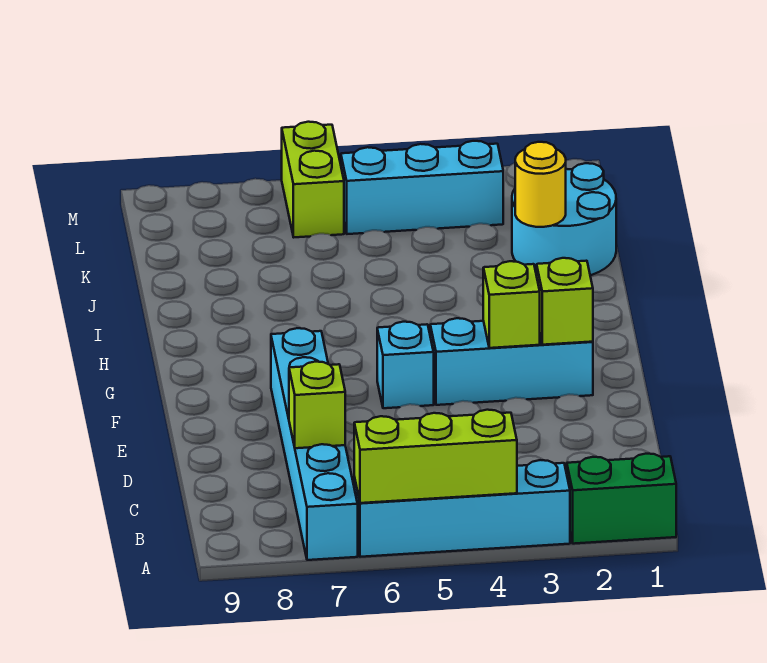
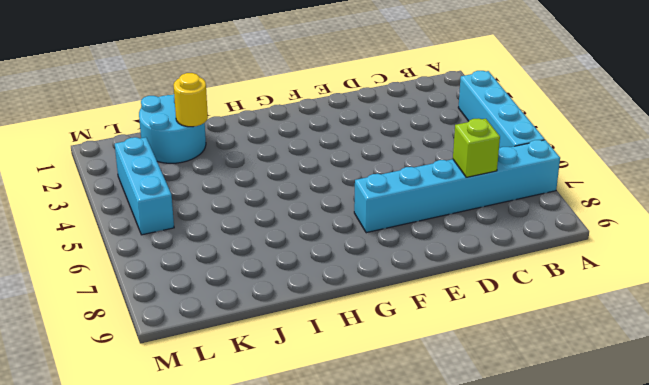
none -> green 1x2 brick [567,454,676,544]
none -> cyan 1x3 brick [430,318,593,405]
none -> cyan 1x1 brick [377,322,434,408]

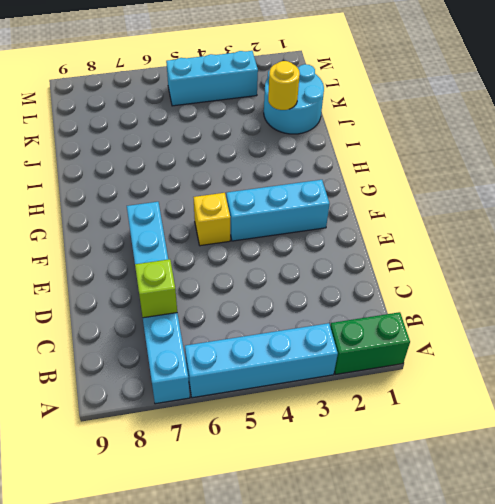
yellow 1x1 brick [194,193,230,246] -> cyan 1x1 brick [377,322,434,408]
none -> lime 1x2 brick [282,122,344,237]
none -> lime 1x3 brick [354,410,517,503]
none -> lime 1x1 brick [537,258,593,345]

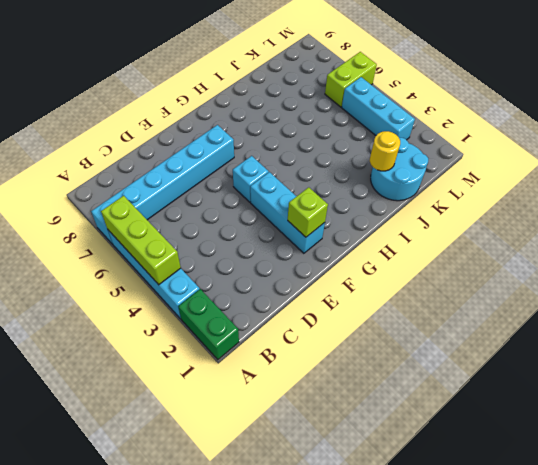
none -> lime 1x1 brick [289,362,345,448]
none -> lime 1x1 brick [483,261,540,348]

